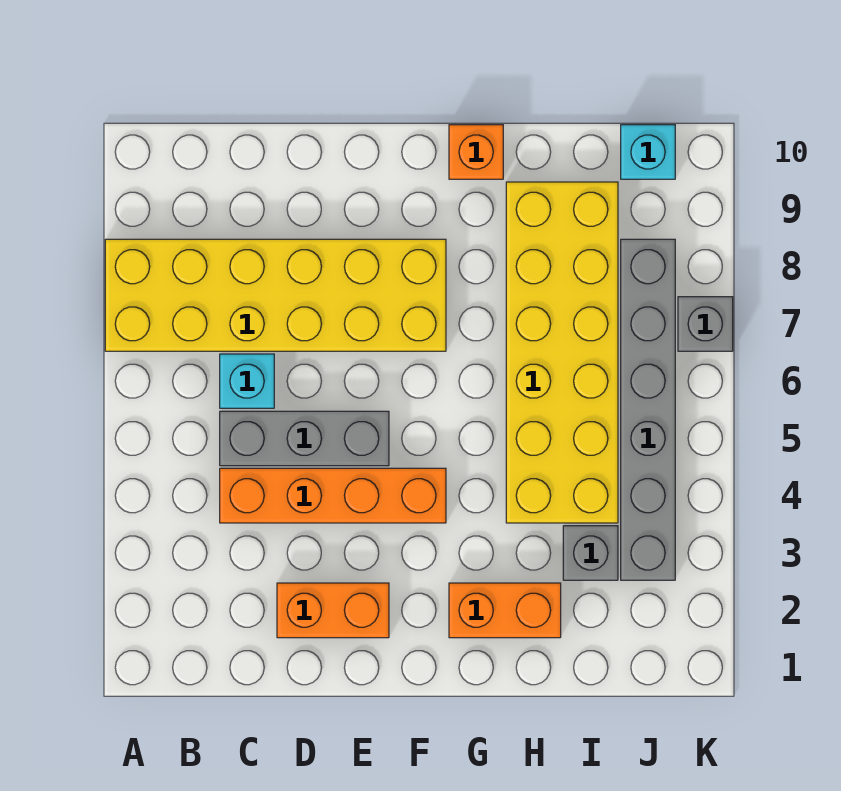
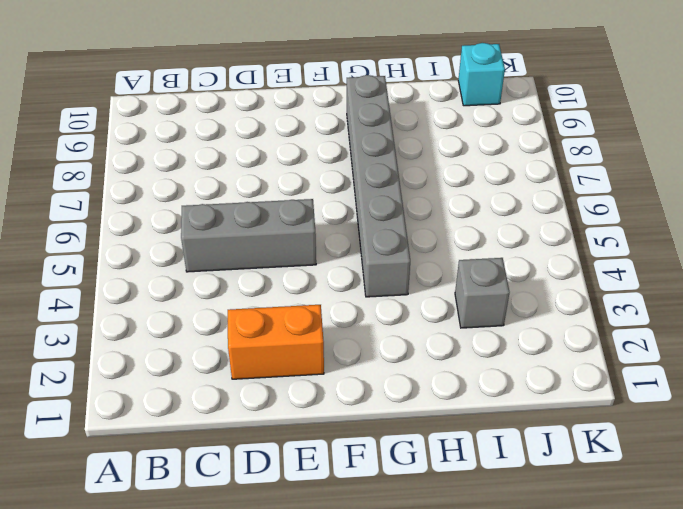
grey 1x6 brick [347,75,410,297] -> grey 1x6 brick moved to [621,239,675,580]
none -> yellow 2x6 brick [105,239,446,351]
none -> orange 1x4 brick [220,468,446,523]
none -> cyan 1x1 brick [220,354,274,408]

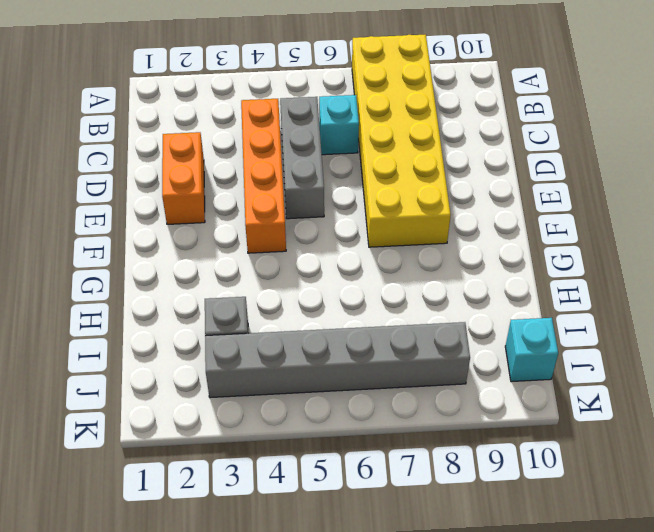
none -> orange 1x2 brick [449,583,561,638]
none -> orange 1x1 brick [449,125,503,179]
none -> yellow 2x6 brick [506,182,618,523]

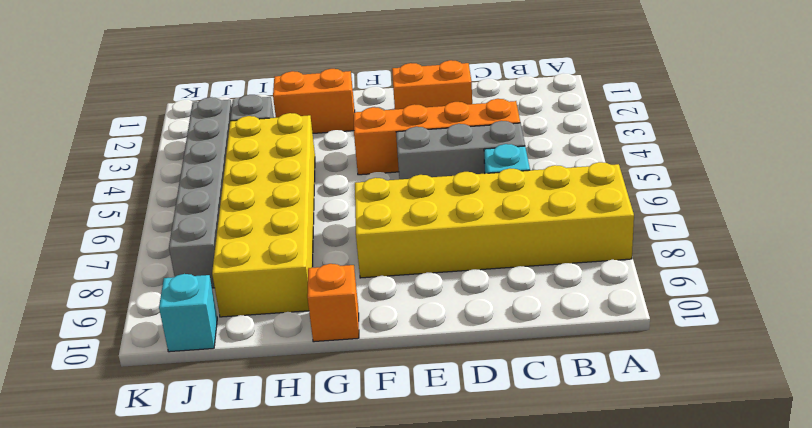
none -> grey 1x1 brick [678,297,733,351]

